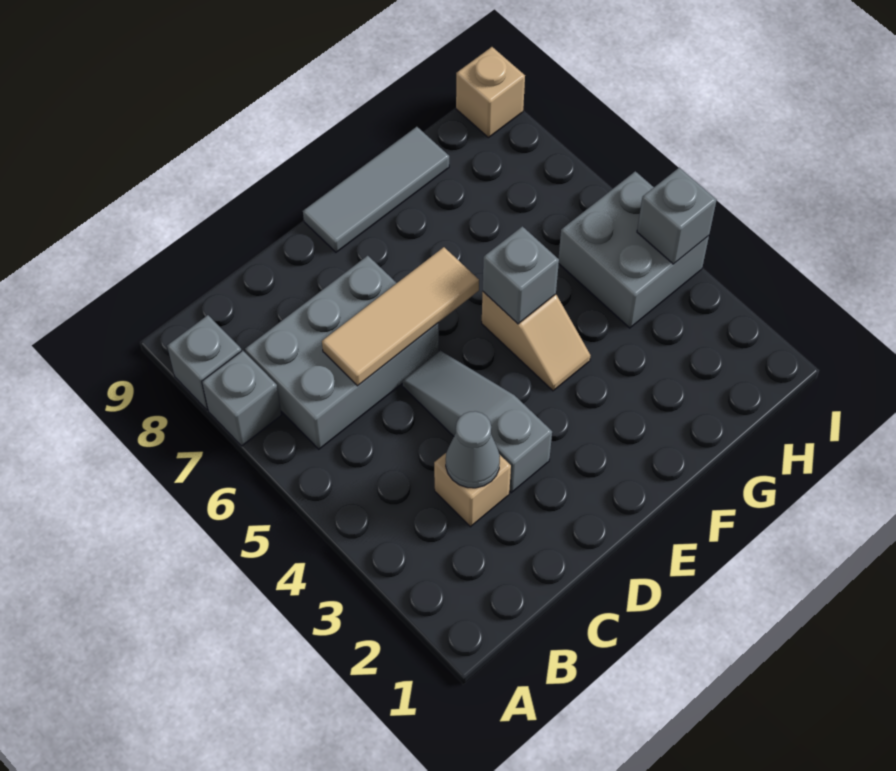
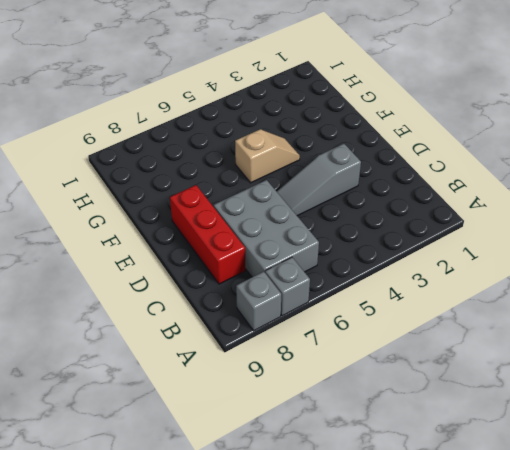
red 1x3 brick [170,185,246,284] -> none
none -> tan 1x1 brick [434,453,511,527]
none -> grey 1x3 tile [303,127,449,252]
none -> grey 2x2 brick [558,171,709,328]

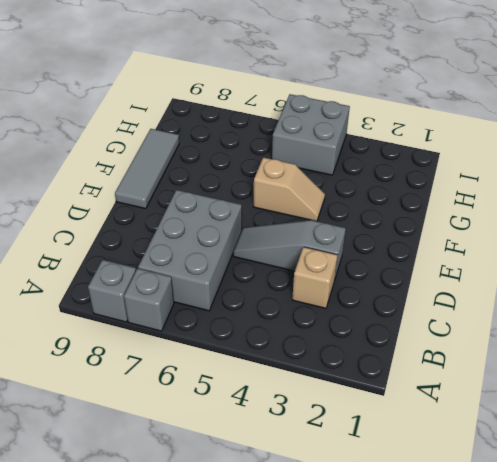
none -> tan 1x1 brick [456,47,525,138]
none -> grey 1x1 cone [446,411,500,488]
none -> tan 1x3 tile [322,247,479,386]

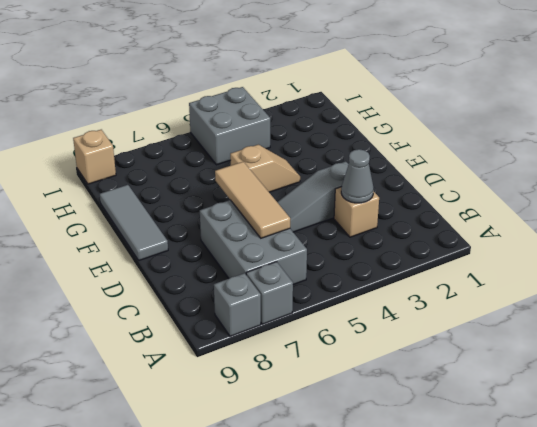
none -> grey 1x1 brick [483,226,559,324]
none -> grey 1x1 brick [637,168,717,264]

